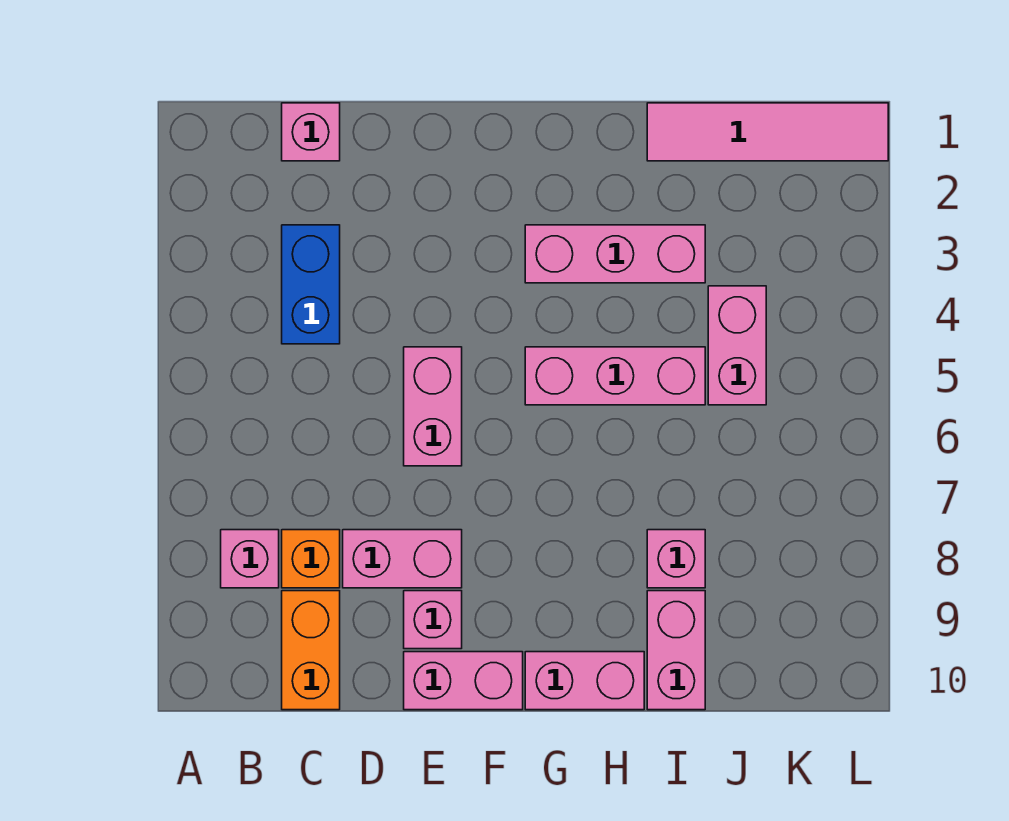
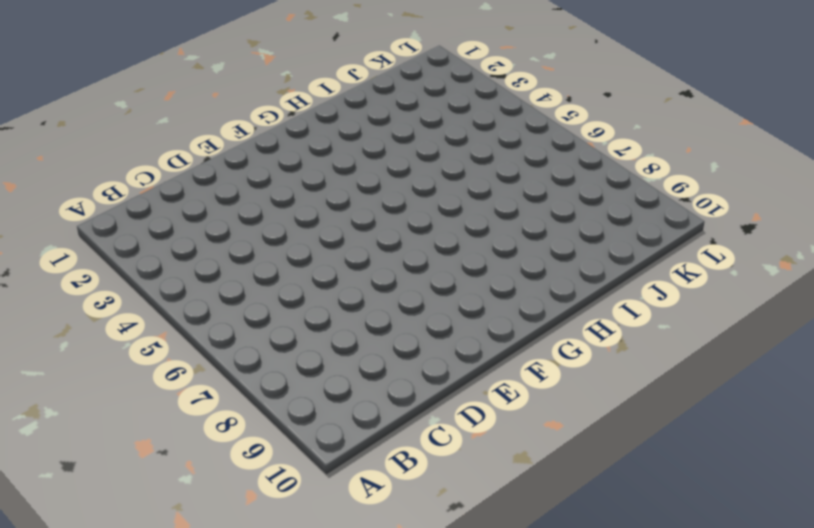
none -> pink 1x1 brick [221,530,279,588]
none -> pink 1x1 brick [282,103,340,161]
none -> blue 1x2 brick [282,225,340,344]

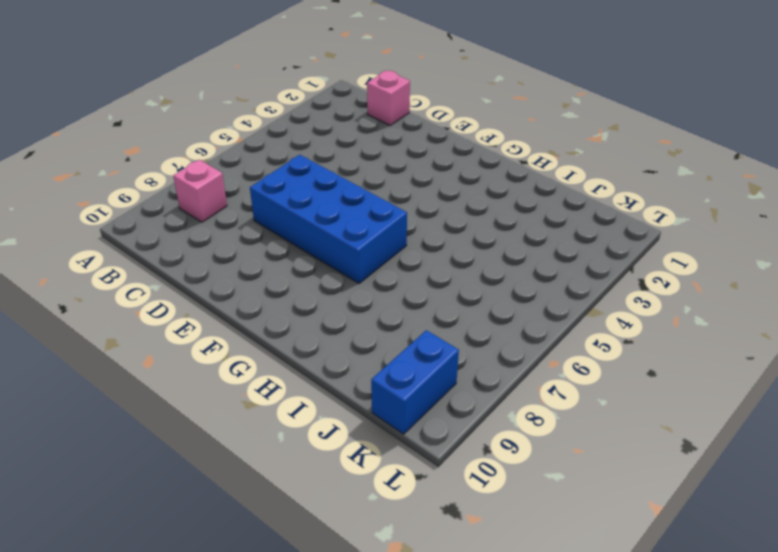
blue 2x4 brick [250,155,407,284] -> pink 1x2 brick [404,347,462,466]
blue 1x2 brick [371,330,459,434] -> blue 1x2 brick moved to [282,225,340,344]
none -> orange 1x1 brick [282,530,340,588]
none -> orange 1x2 brick [282,591,340,710]
none -> pink 1x2 brick [343,530,462,588]

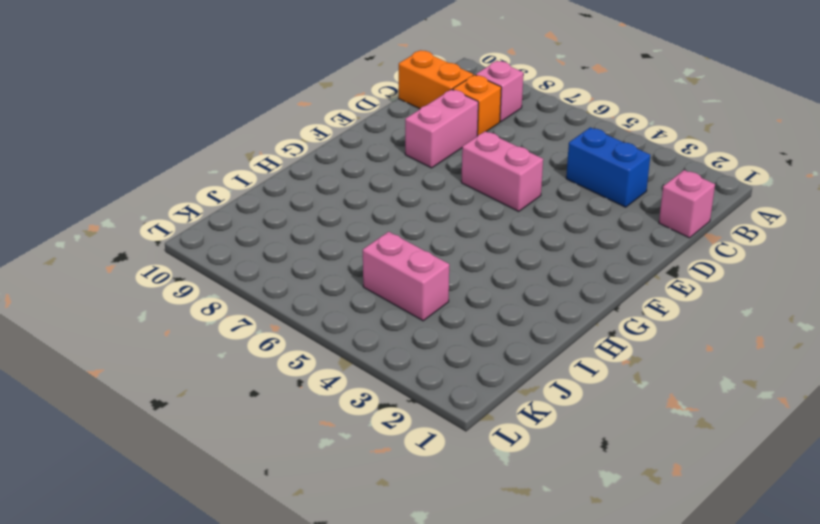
none -> pink 1x1 brick [404,591,462,649]
none -> pink 1x2 brick [404,652,523,710]
none -> pink 1x3 brick [525,225,705,283]

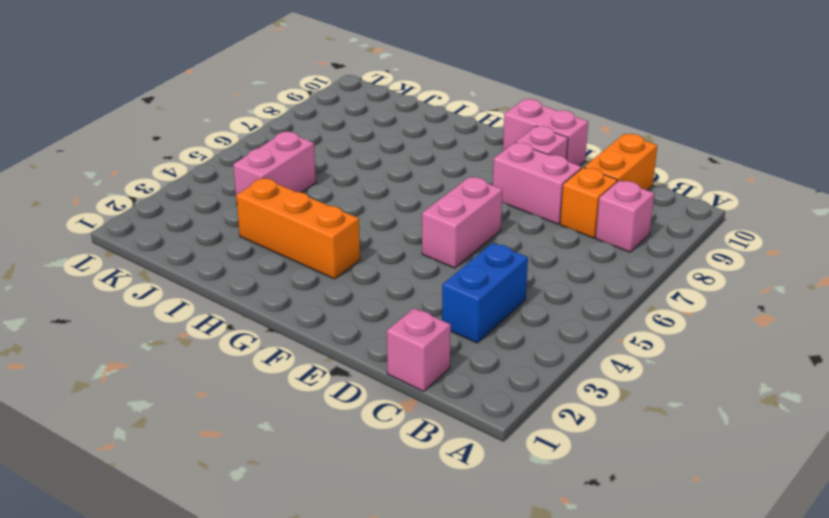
orange 1x3 brick [236,178,360,279] -> pink 1x3 brick [525,225,705,283]
none -> pink 1x3 brick [525,347,705,405]
none -> pink 1x2 brick [525,652,644,710]
none -> pink 1x4 tile [647,103,888,161]

